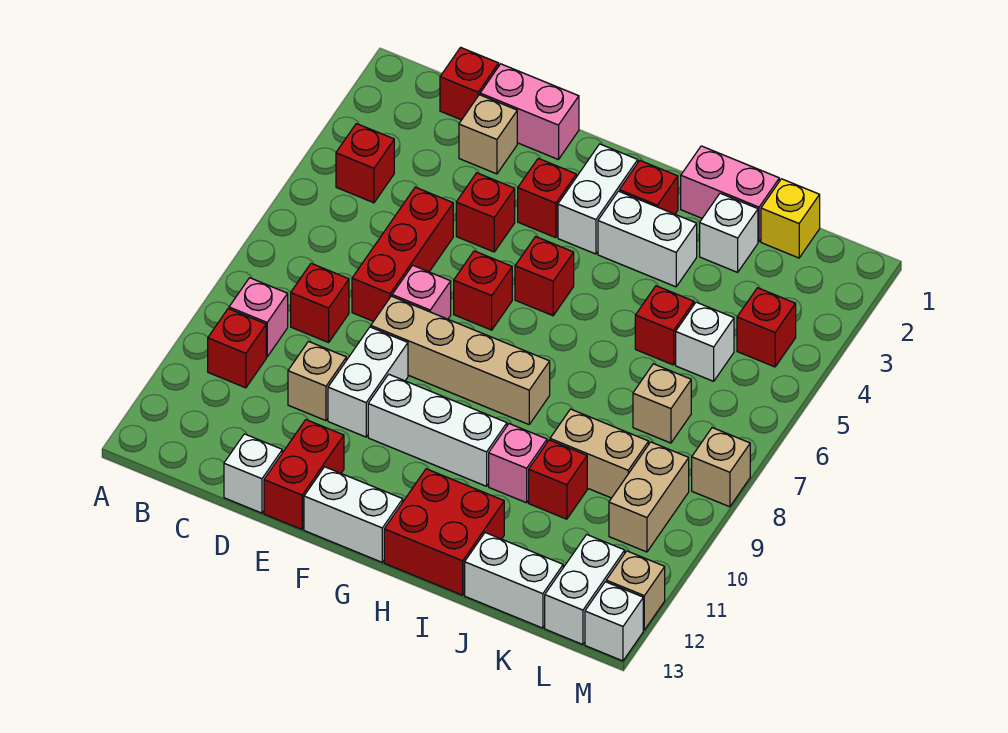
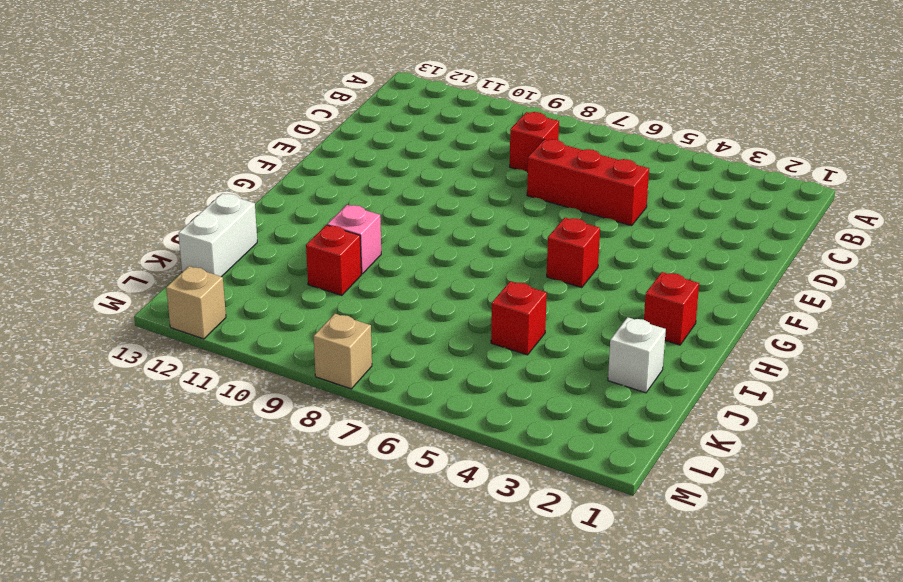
none -> red 1x1 brick [336,124,394,203]
none -> pink 1x1 brick [229,278,288,357]
none -> red 1x1 brick [208,309,266,388]
none -> red 1x1 brick [440,47,499,120]

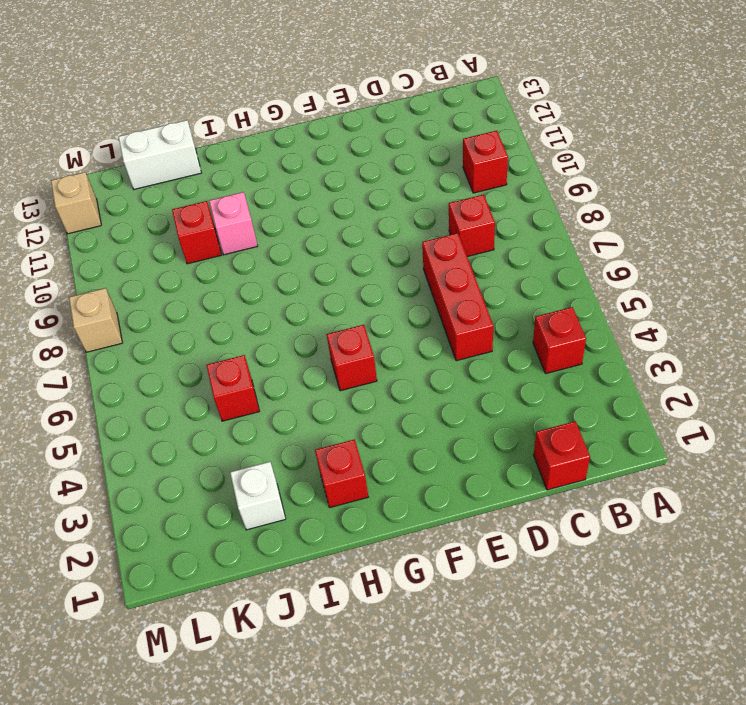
none -> pink 1x1 brick [229,278,288,357]
none -> pink 1x2 brick [480,64,579,160]
none -> tan 1x1 brick [459,95,517,174]
none -> tan 1x1 brick [288,342,346,421]

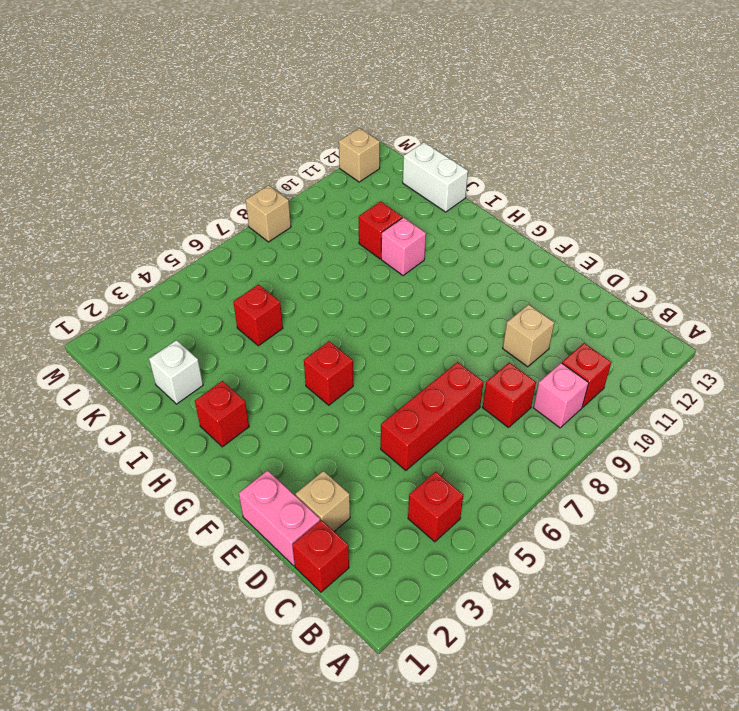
none -> white 1x1 brick [224,434,282,513]
none -> red 1x1 brick [456,173,515,252]
none -> pink 1x1 brick [392,265,451,319]
none -> tan 1x4 brick [371,296,550,424]

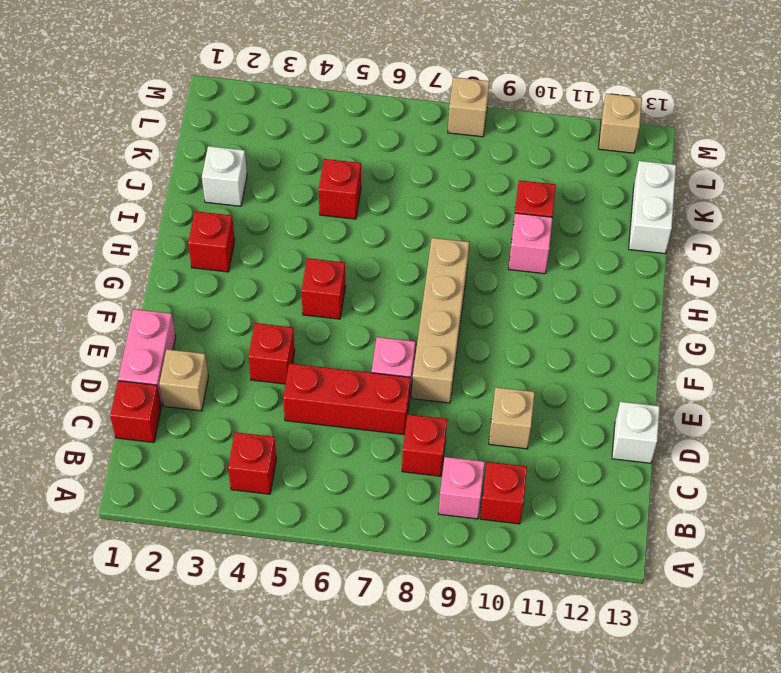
none -> white 1x2 brick [328,327,408,437]
none -> red 1x2 brick [264,420,344,529]
none -> red 1x1 brick [518,158,576,238]
none -> red 1x1 brick [454,251,512,330]

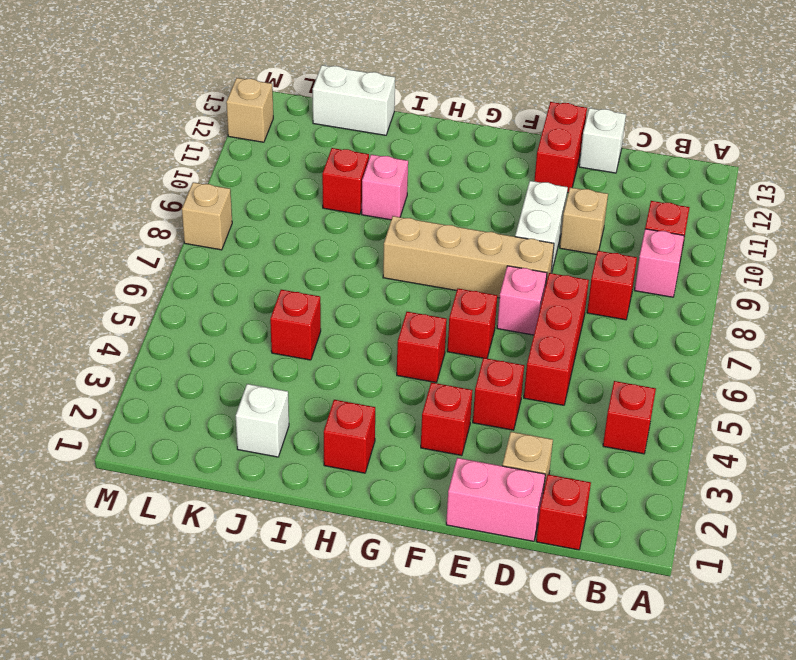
none -> white 1x3 brick [368,374,507,486]
none -> white 1x2 brick [304,467,403,562]
none -> white 1x2 brick [558,144,638,254]
none -> white 1x2 brick [598,191,697,287]

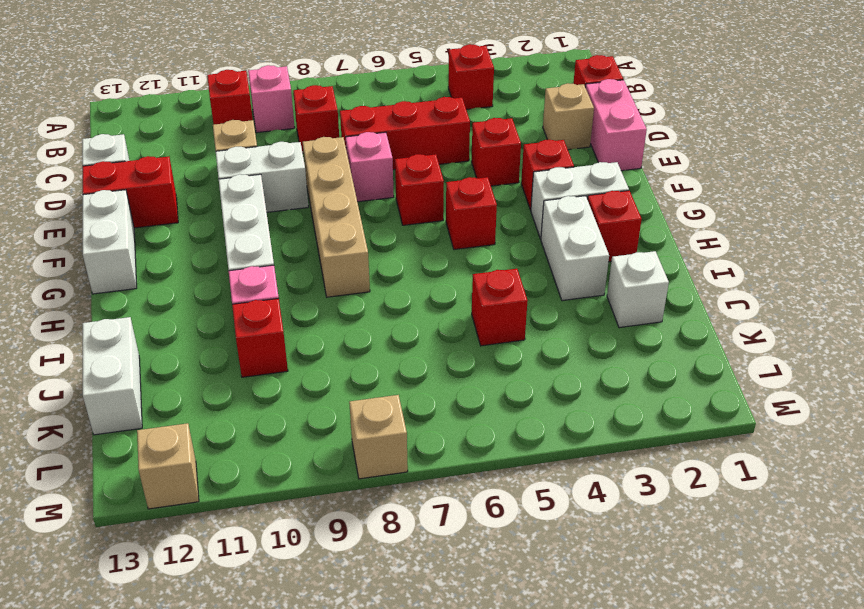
none -> red 2x2 brick [384,469,504,595]
none -> pink 1x2 brick [681,146,779,242]
none -> tan 1x2 brick [550,409,649,498]
none -> yellow 1x1 brick [761,179,820,258]

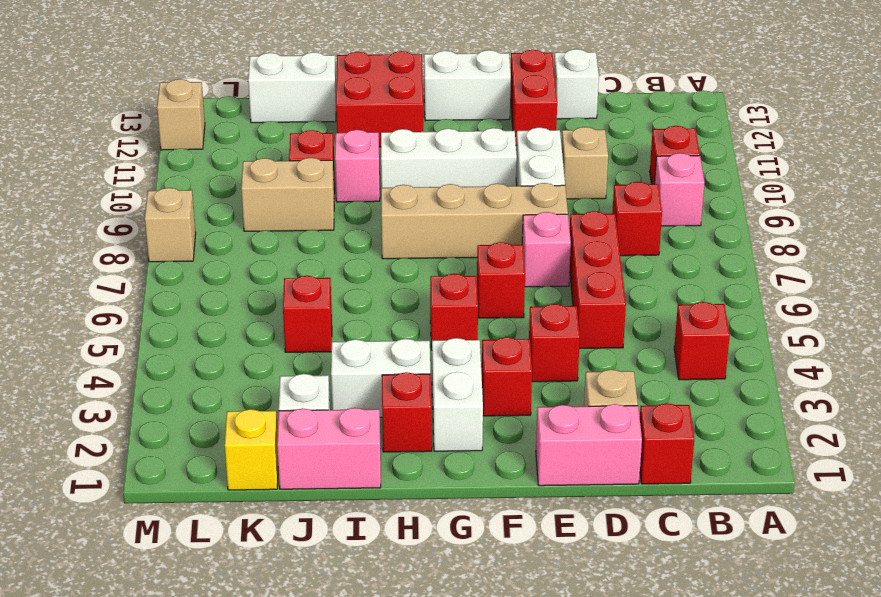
none -> white 1x1 brick [676,302,734,381]
none -> tan 1x1 brick [633,364,691,443]
none -> red 1x1 brick [737,288,796,367]
none -> tan 1x2 brick [609,442,689,552]

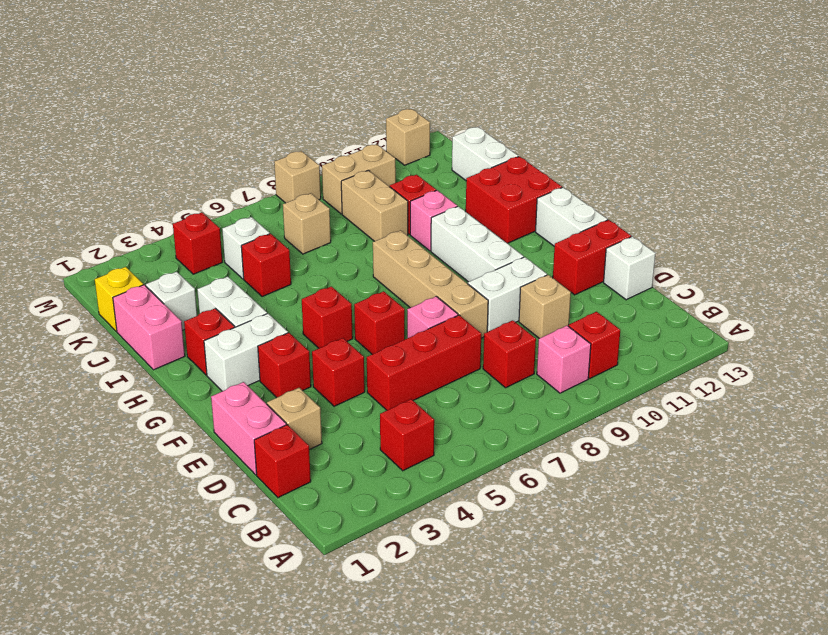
none -> white 1x2 brick [545,535,625,645]
none -> white 1x1 brick [585,582,643,661]

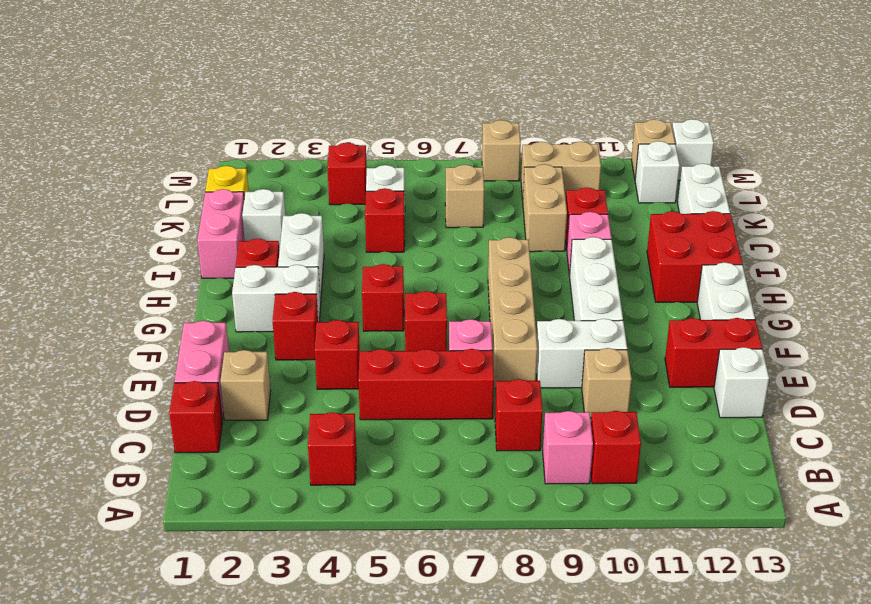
white 1x1 brick [635,141,680,203] -> white 1x2 brick [545,535,625,645]

